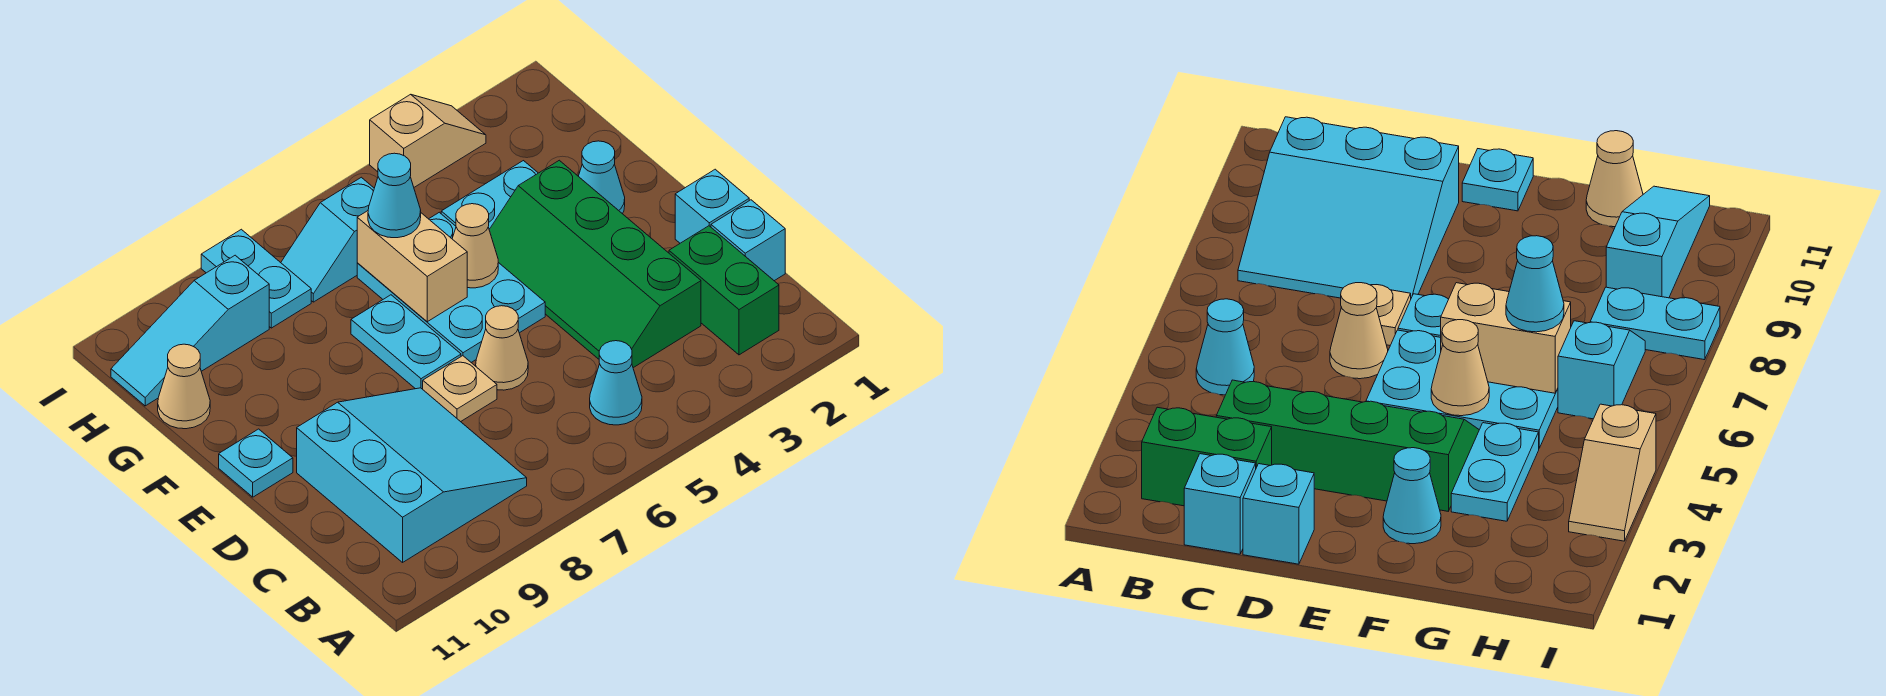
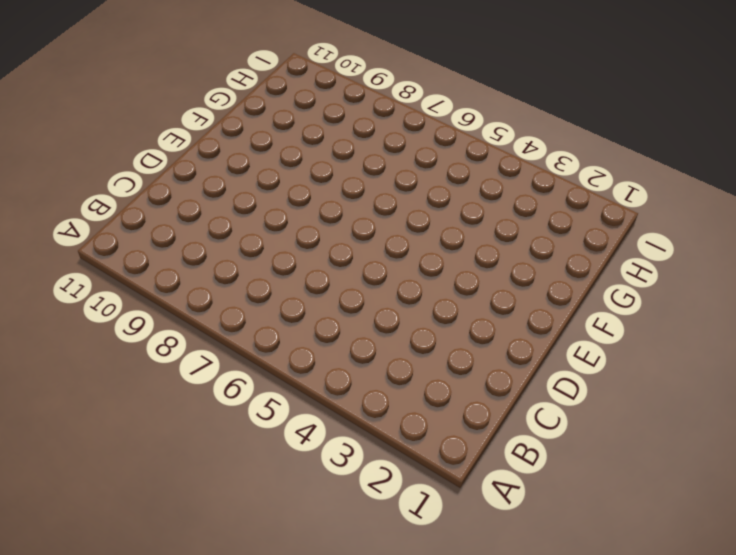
none -> green 1x2 brick [669,226,779,355]
none -> cyan 1x1 cone [590,341,642,425]
none -> cyan 3x3 slope [297,388,527,562]

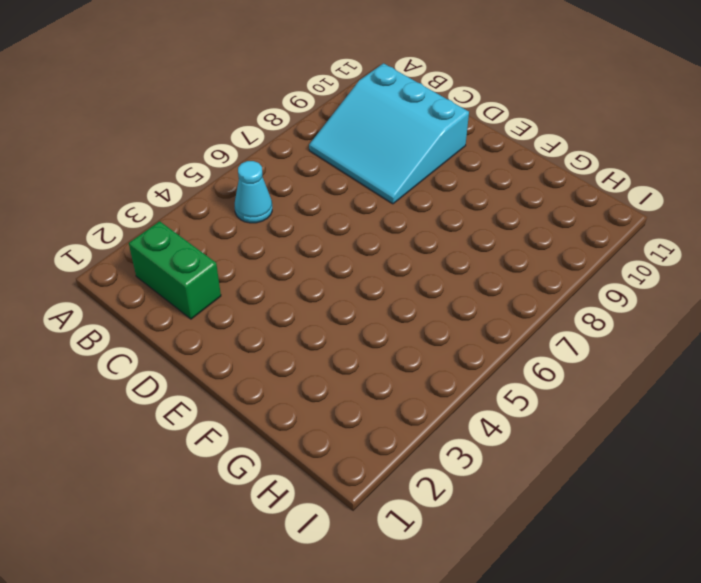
none -> cyan 1x1 brick [711,200,785,281]
none -> green 2x4 slope [489,160,701,368]
none -> cyan 1x1 brick [675,169,749,243]

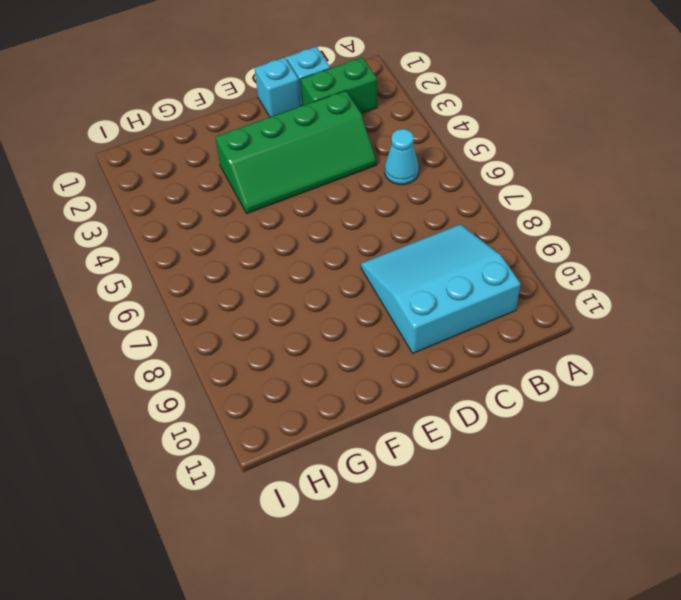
none -> tan 1x1 cone [476,306,528,390]
none -> tan 1x1 plate [423,356,497,422]
none -> cyan 2x3 plate [357,212,545,362]

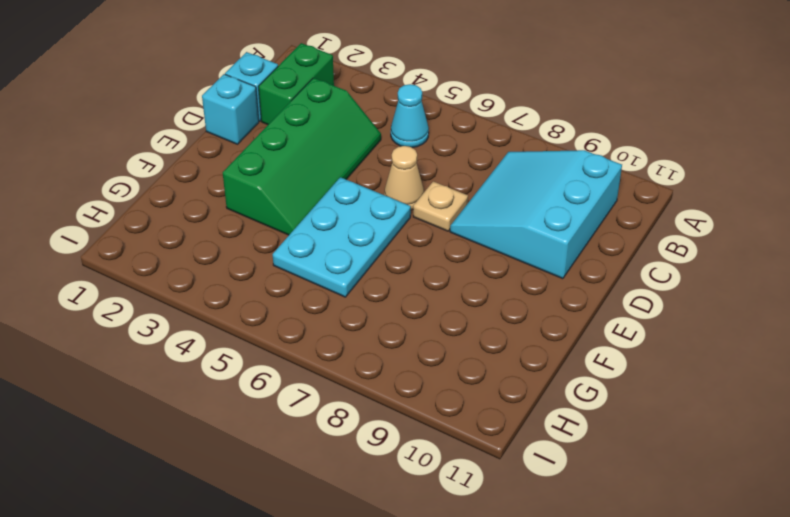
none -> cyan 1x2 plate [351,295,461,389]
none -> cyan 1x1 plate [219,429,293,497]
none -> cyan 1x1 cone [579,141,625,214]

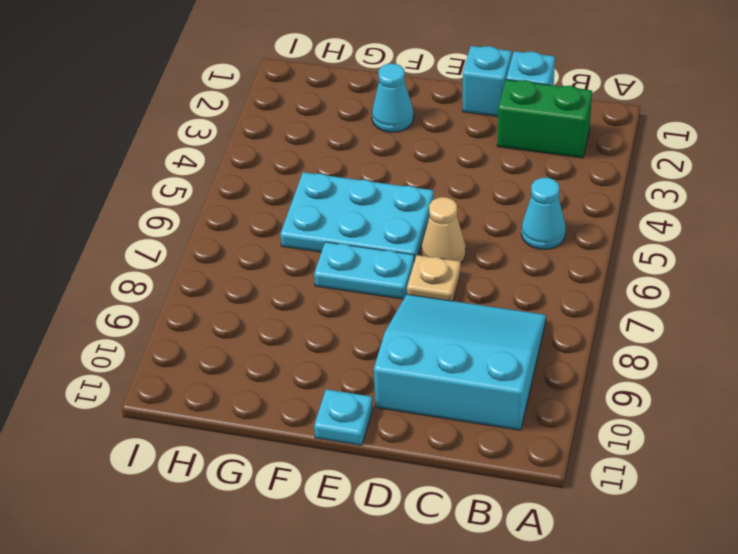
none -> green 2x4 slope [489,160,701,368]
none -> cyan 1x2 plate [441,161,538,229]
none -> tan 1x1 cone [158,344,210,429]

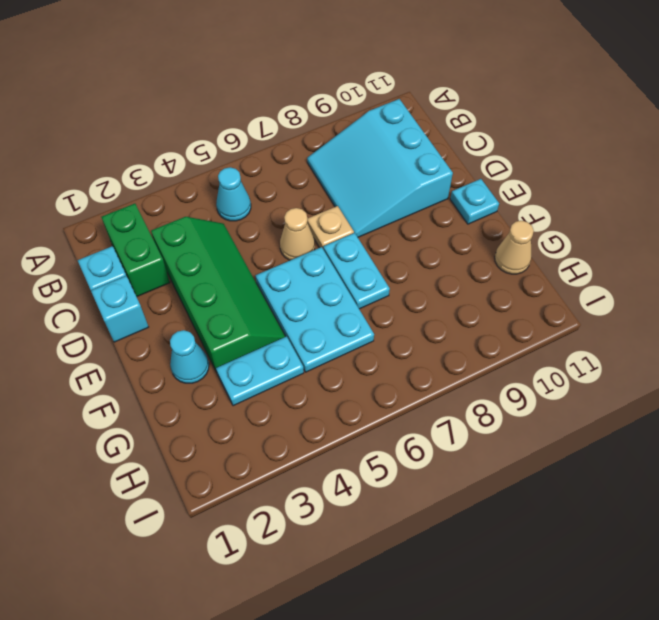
none -> cyan 1x2 slope [281,177,374,302]
none -> cyan 1x2 plate [201,229,311,328]
none -> cyan 1x3 slope [111,255,269,406]

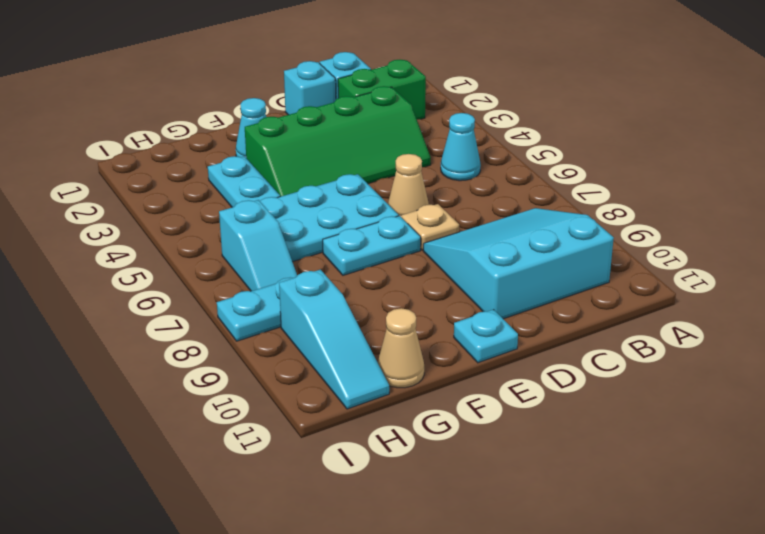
none -> tan 1x2 slope [370,94,486,187]
none -> tan 1x1 cone [452,204,498,288]
none -> tan 1x2 brick [357,211,467,322]

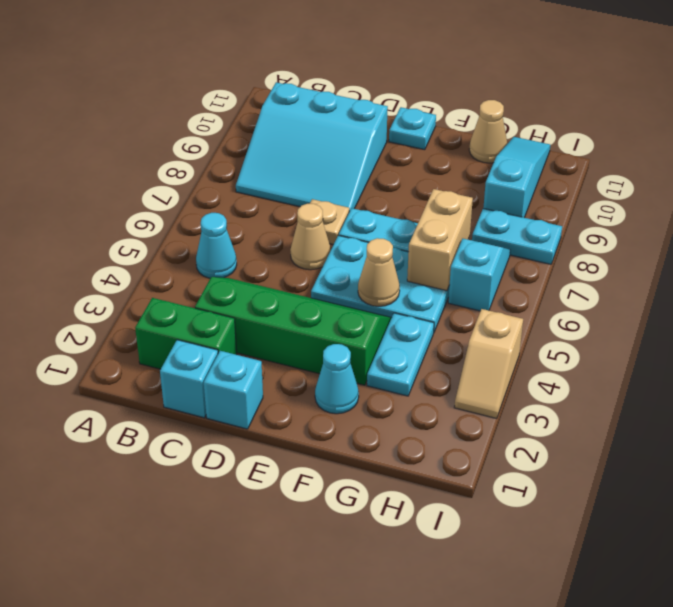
tan 1x2 brick [407,189,473,291] -> tan 1x2 brick turned to [357,211,467,322]
none -> cyan 1x1 cone [368,153,421,238]

